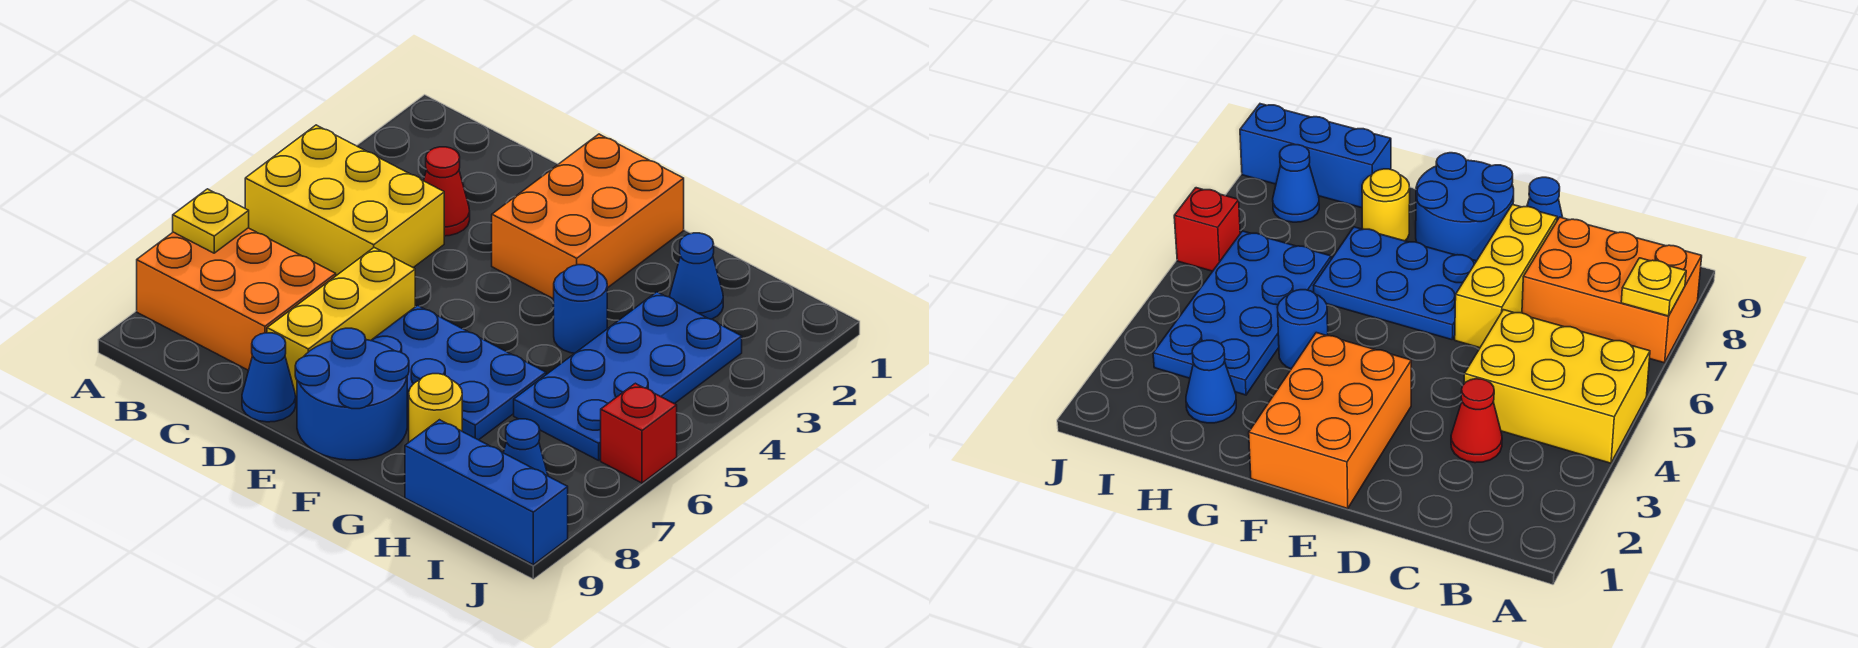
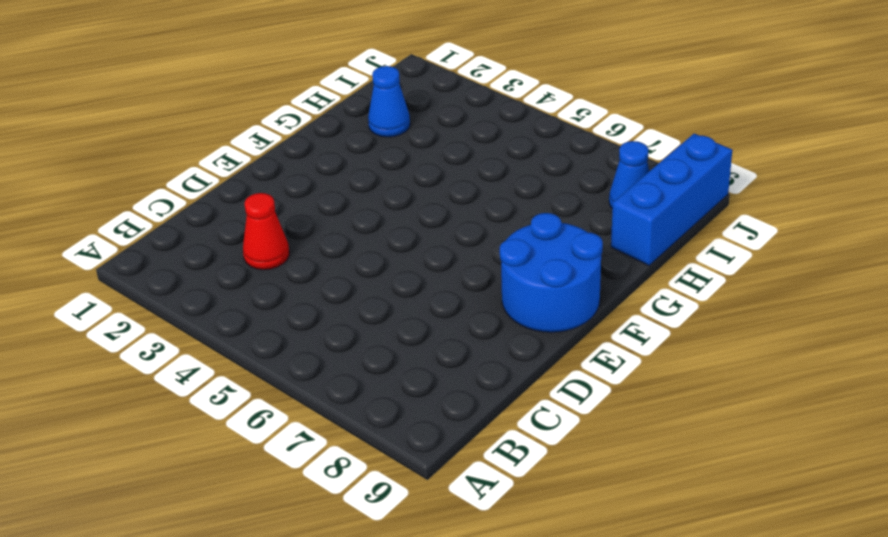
none -> yellow 2x3 brick [245,125,444,276]
none -> orange 2x3 brick [137,228,336,370]
none -> yellow 1x3 brick [267,248,415,395]

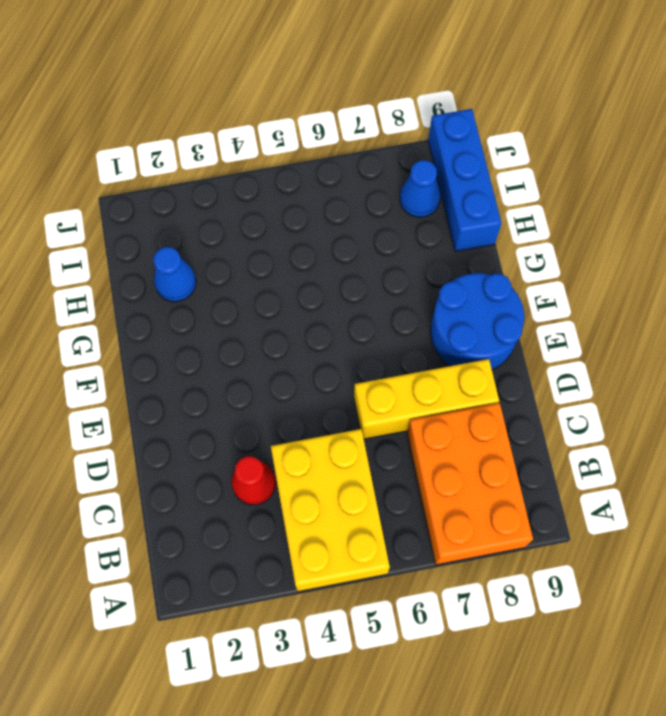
none -> blue 1x1 cone [242,333,296,422]
none -> orange 2x3 brick [492,134,684,299]
none -> blue 2x3 plate [371,305,546,440]

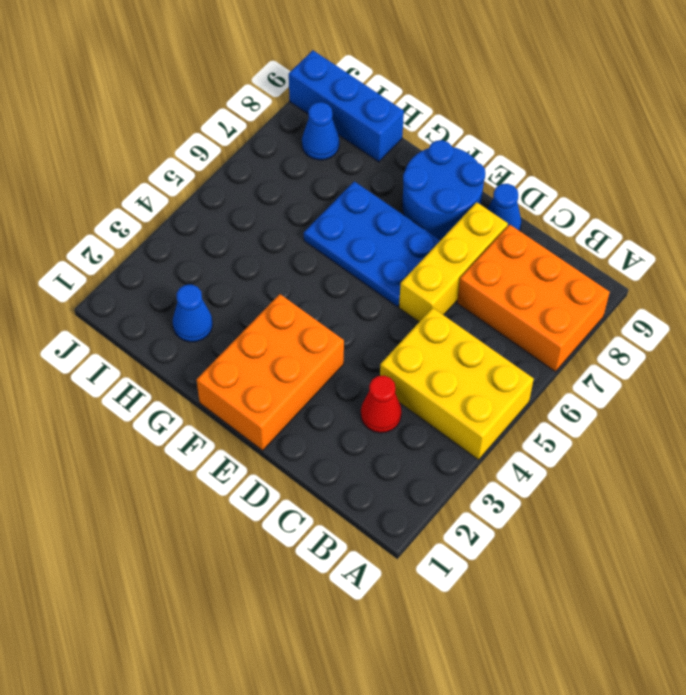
none -> blue 1x1 round brick [554,265,607,353]
none -> yellow 1x1 round brick [409,374,462,442]
none -> blue 2x4 plate [514,292,742,460]

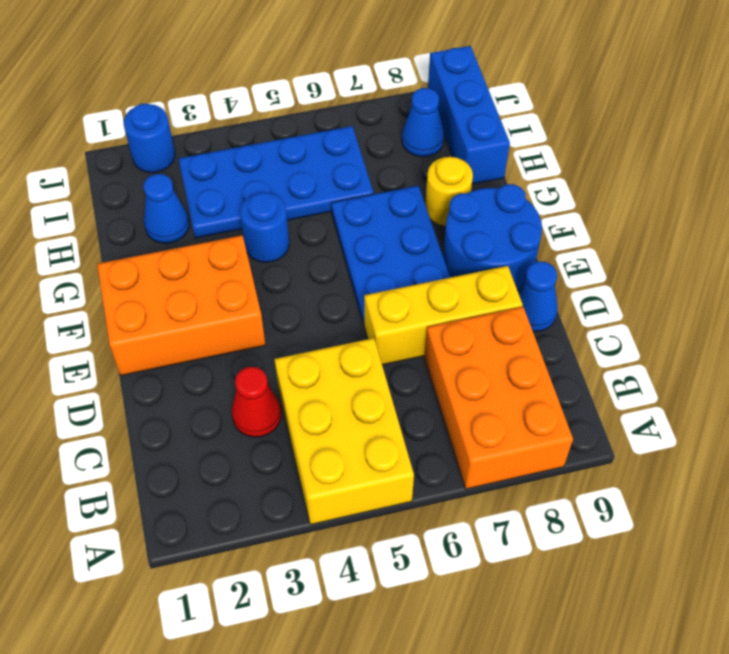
blue 1x1 round brick [124,104,175,173] -> none
none -> red 1x1 brick [601,383,677,483]
none -> yellow 1x1 plate [173,189,249,253]

